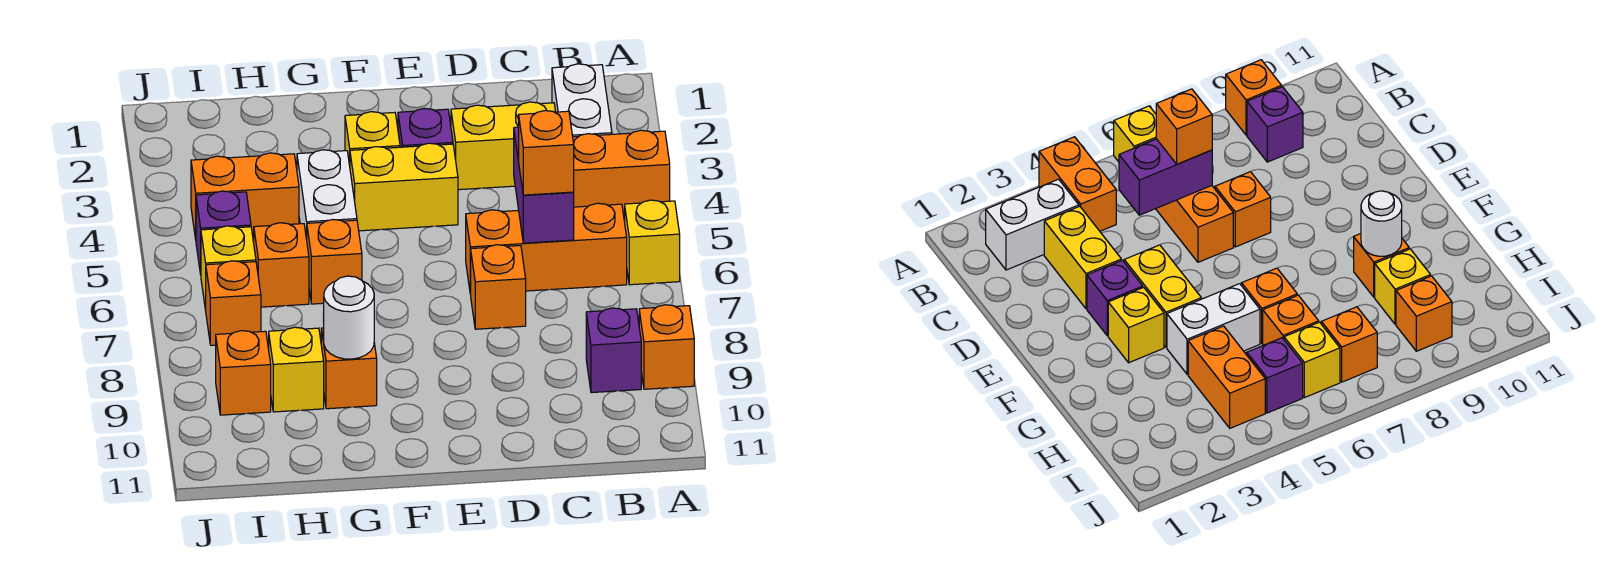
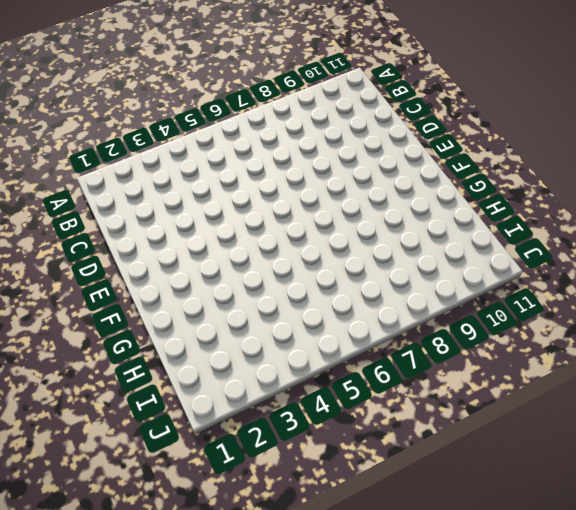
none -> orange 1x2 brick [573,130,670,215]
none -> yellow 1x1 brick [625,200,680,285]
none -> orange 1x1 brick [639,305,694,389]

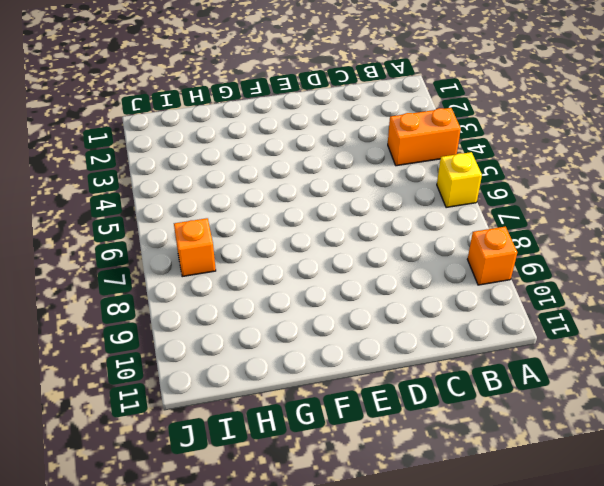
none -> white 1x2 brick [552,64,612,137]
none -> orange 1x3 brick [466,203,627,294]
none -> purple 1x1 brick [586,308,641,393]

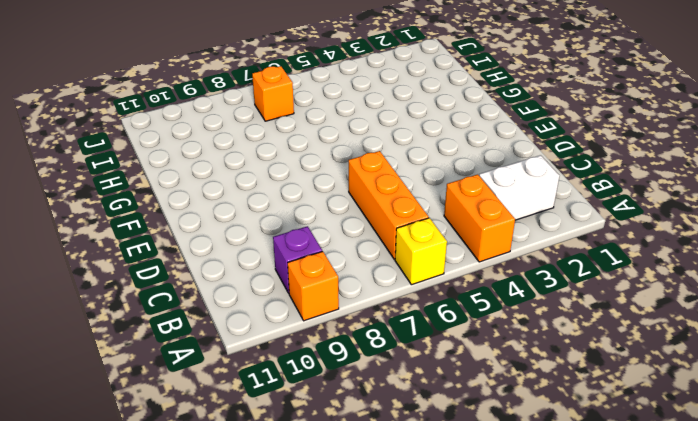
none -> yellow 1x2 brick [451,102,556,190]
none -> orange 1x1 brick [471,245,526,329]
none -> purple 1x1 brick [398,108,453,147]

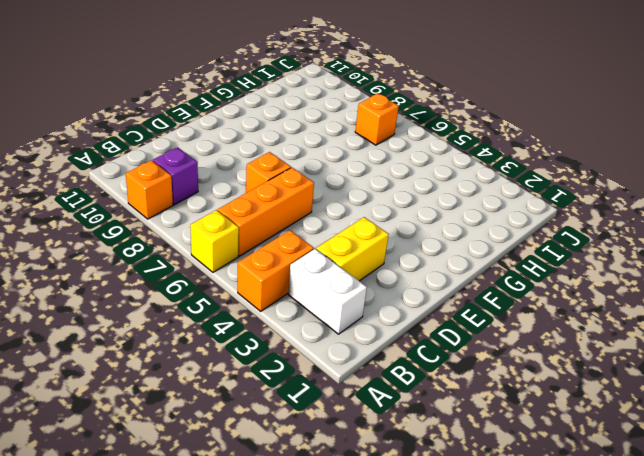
none -> purple 1x1 brick [398,108,453,147]
none -> yellow 1x2 brick [350,143,458,231]
none -> yellow 1x1 brick [345,112,400,165]

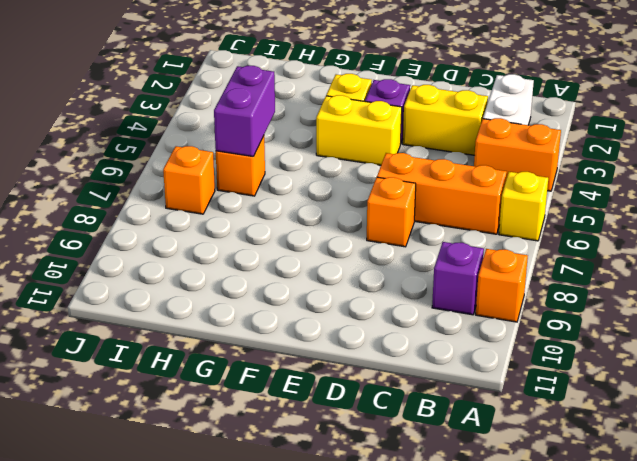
purple 1x2 brick [214,66,275,156] -> purple 1x2 brick moved to [514,127,574,243]
none -> white 1x2 brick [297,150,357,239]
none -> orange 1x1 brick [307,220,362,304]
none -> orange 1x1 brick [321,328,377,409]

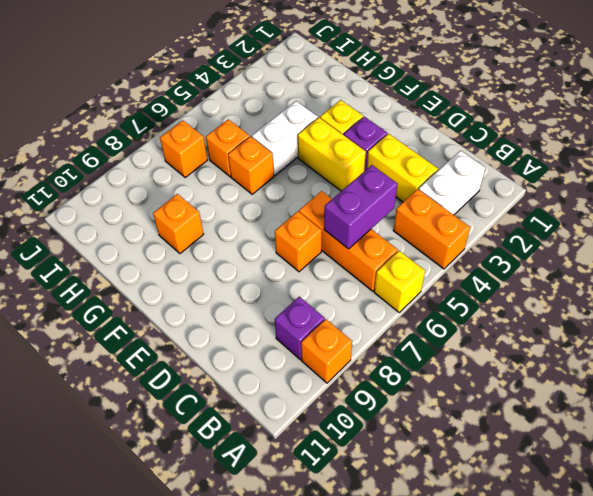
none -> orange 1x2 brick [191,153,299,239]
none -> yellow 1x1 brick [269,327,324,412]
none -> purple 1x1 brick [196,191,251,274]

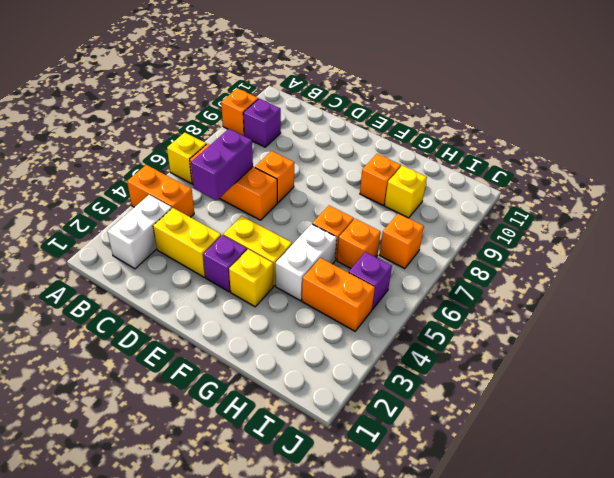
none -> yellow 1x1 brick [201,226,256,310]
none -> orange 1x1 brick [216,331,271,415]
none -> white 1x1 round brick [324,276,374,359]

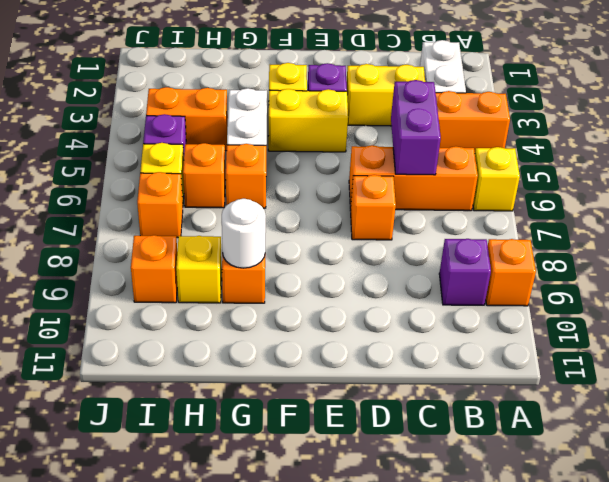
none -> orange 1x1 brick [519,111,574,195]

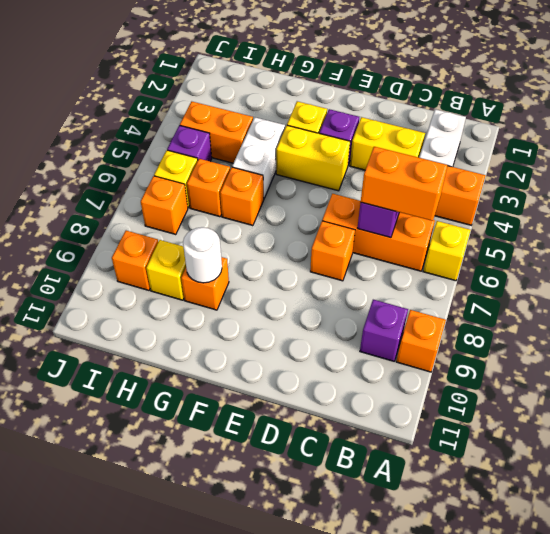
orange 1x2 brick [361,147,448,221] -> orange 1x1 brick [519,111,574,195]

